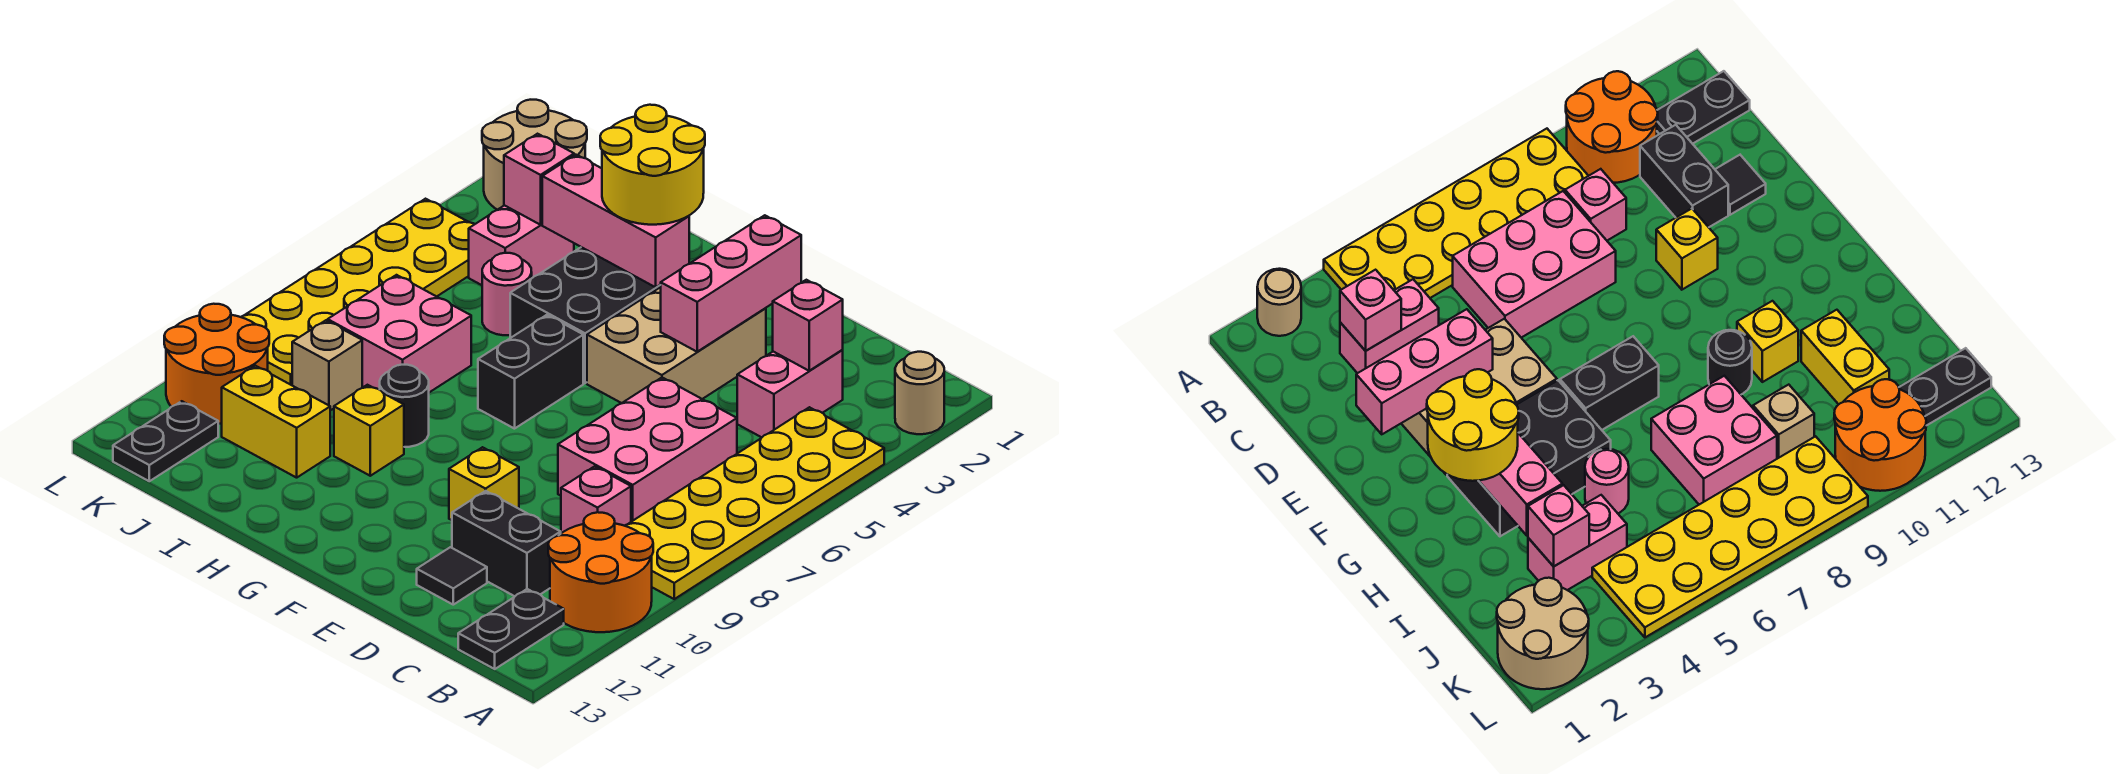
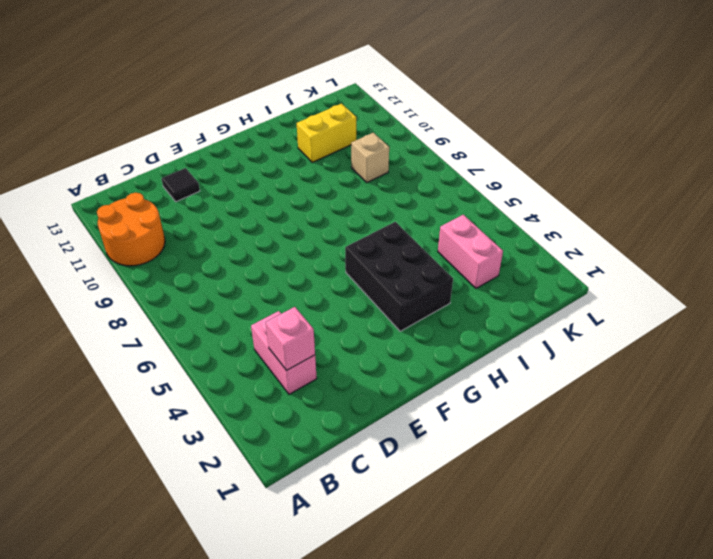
none -> tan 1x1 round brick [895,352,944,434]
none -> yellow 2x6 plate [625,407,884,599]
none -> black 1x2 plate [458,589,564,669]

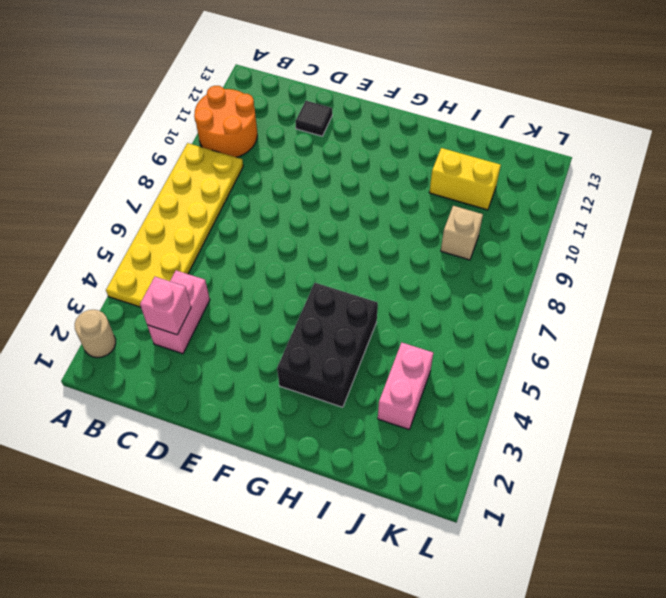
none -> black 1x2 plate [458,589,564,669]
none -> pink 2x3 brick [558,378,737,522]
none -> pink 1x1 brick [561,466,631,533]

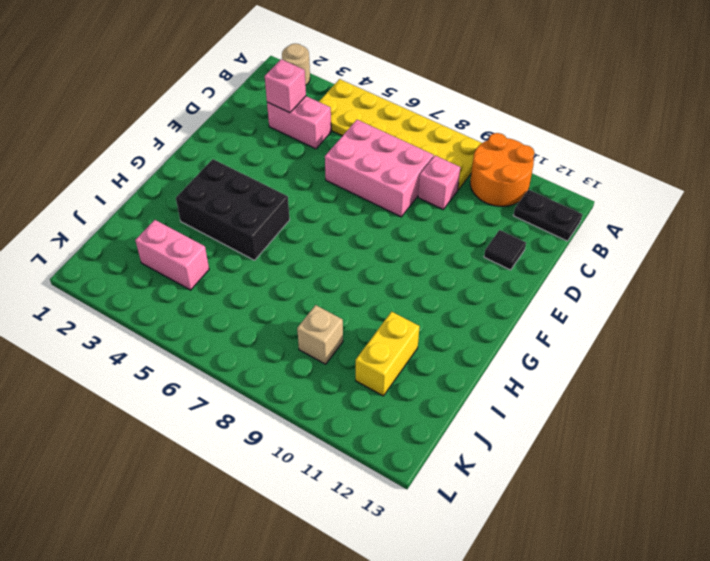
none -> black 1x2 brick [452,491,561,596]
none -> tan 2x3 brick [587,287,766,403]
none -> yellow 1x1 brick [449,447,519,520]

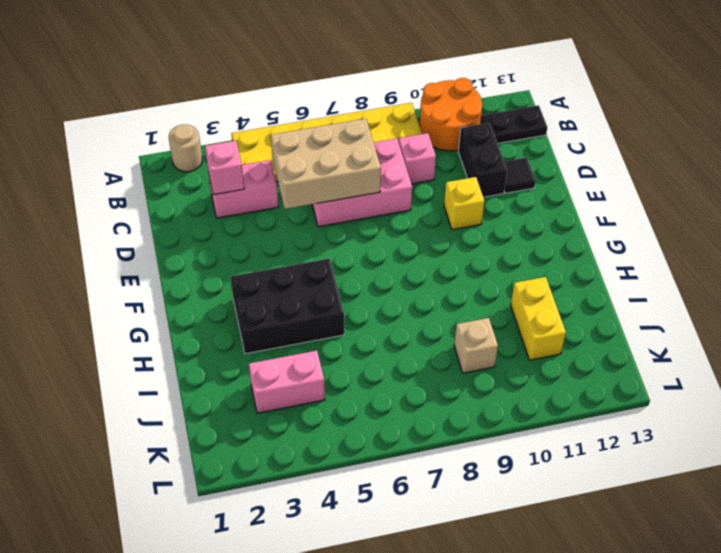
tan 2x3 brick [271,119,381,209] -> tan 2x3 brick moved to [587,287,766,403]
none -> black 1x2 brick [478,315,583,429]
none -> black 1x1 round brick [380,365,429,447]
none -> yellow 1x1 brick [334,385,404,476]

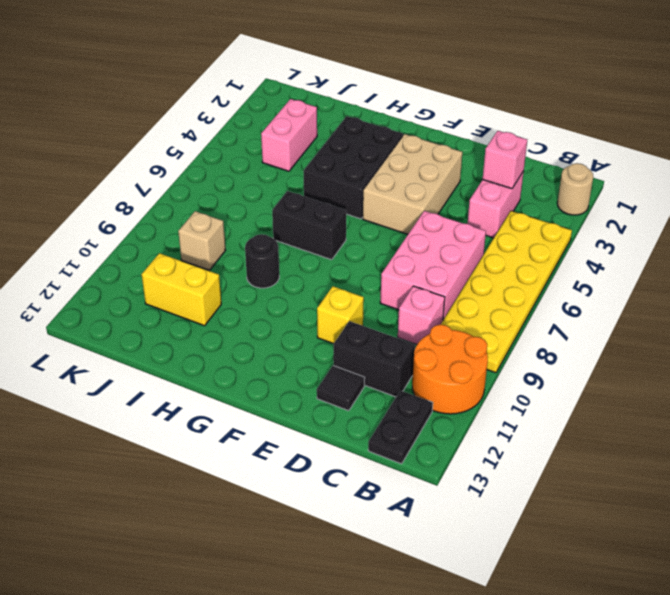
black 1x2 brick [272,191,346,260] -> black 1x2 brick turned to [478,315,583,429]
none -> yellow 1x1 brick [334,385,404,476]
none -> pink 1x1 round brick [482,253,532,335]
none -> pink 2x2 brick [328,275,471,392]

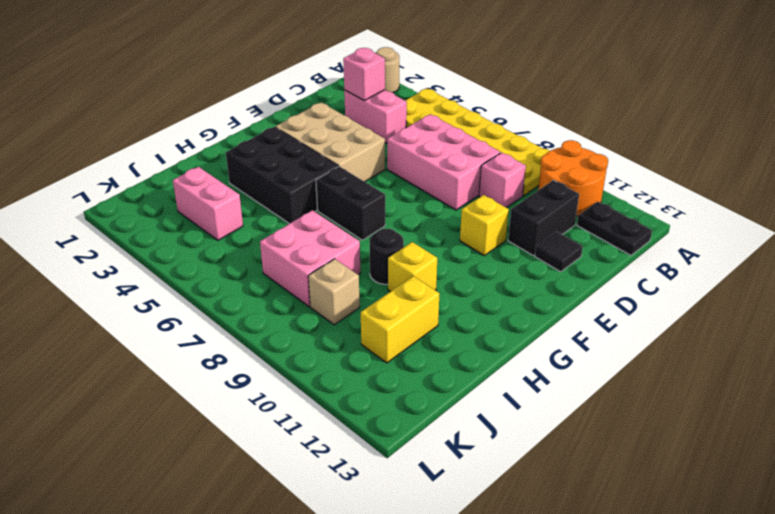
none -> pink 1x1 round brick [482,253,532,335]
none -> tan 2x2 round brick [482,100,587,210]
none -> yellow 2x6 plate [242,199,475,385]

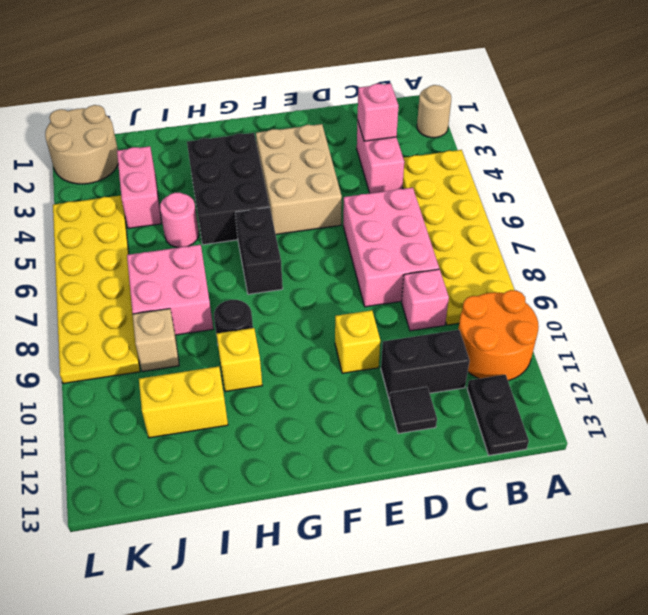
none -> orange 2x2 round brick [164,304,269,424]
none -> black 1x2 plate [113,401,218,481]
none -> pink 1x3 brick [661,215,801,352]

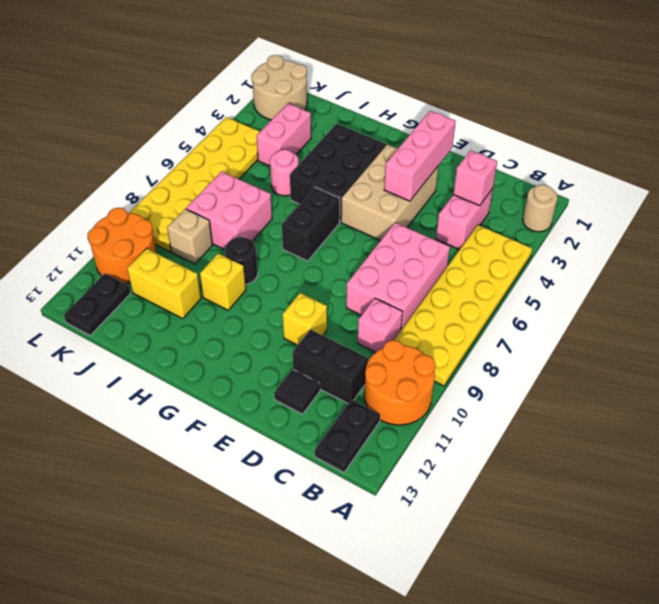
none -> pink 1x3 brick [542,155,689,287]
none -> pink 1x1 brick [504,134,574,225]
none -> yellow 2x2 round brick [600,105,705,225]

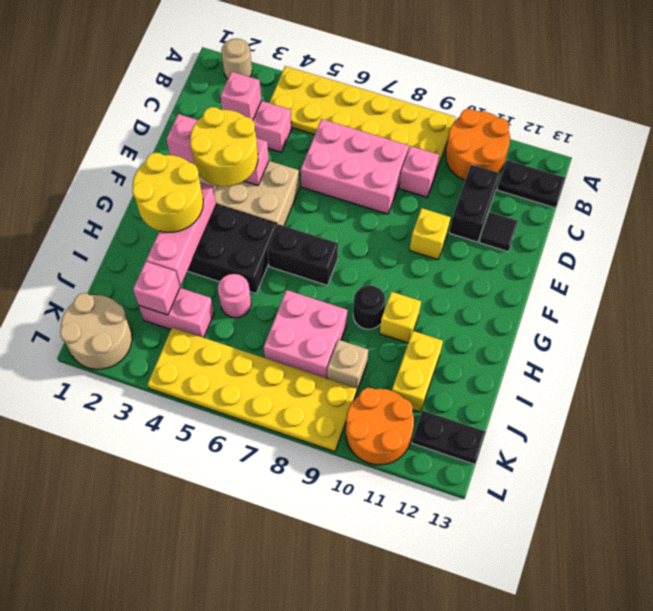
yellow 2x2 round brick [190,107,258,186] -> none

